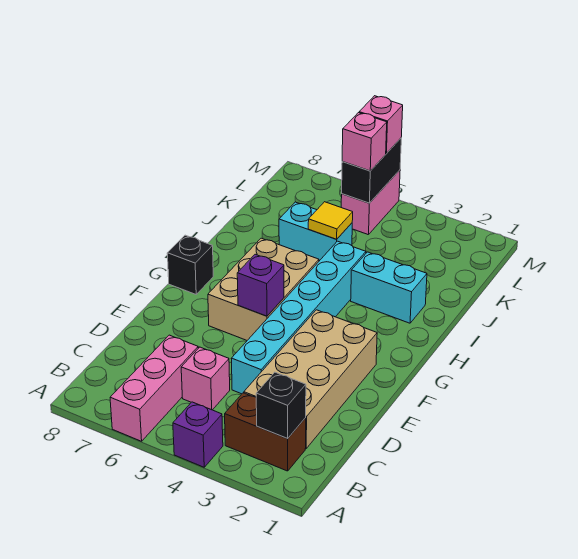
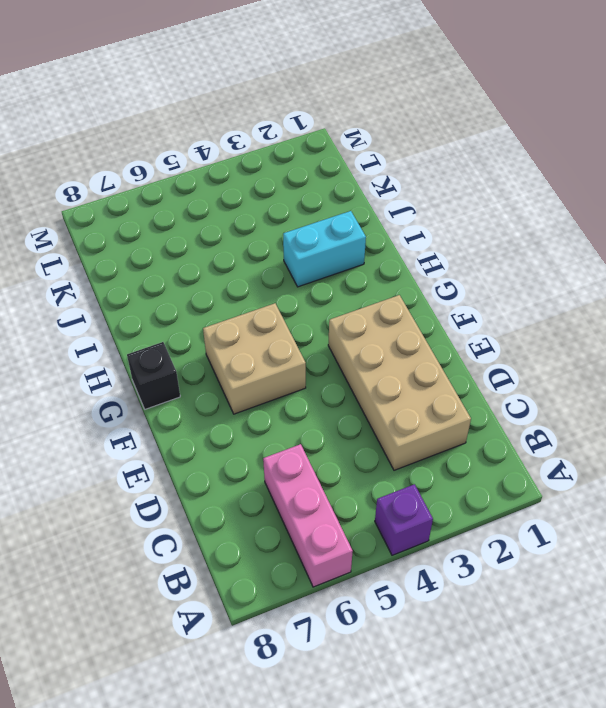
tan 2x2 brick [203,303,306,414] -> tan 2x3 brick [208,238,319,340]
none -> brown 1x2 brick [225,393,306,471]
none -> pink 1x1 brick [181,347,230,410]
none -> cyan 1x6 brick [231,241,366,394]

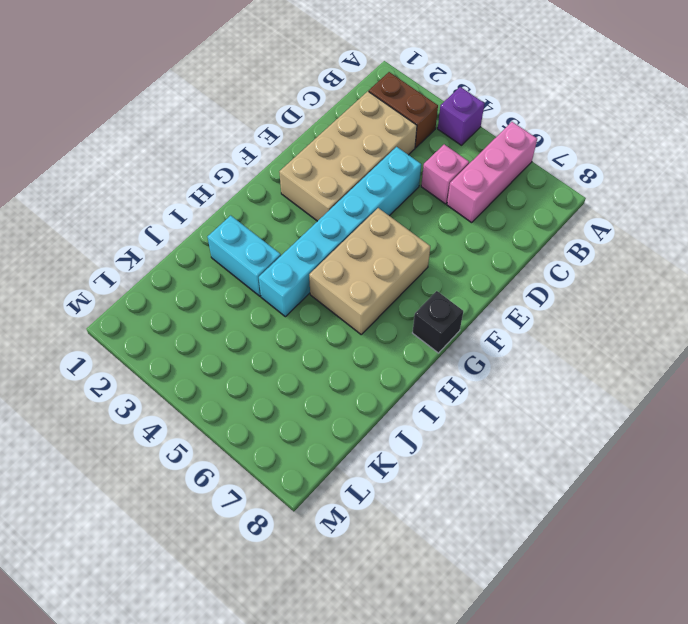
none -> cyan 1x2 brick [279,202,352,261]
none -> pink 1x2 brick [341,170,400,235]
none -> black 1x1 brick [256,372,306,439]

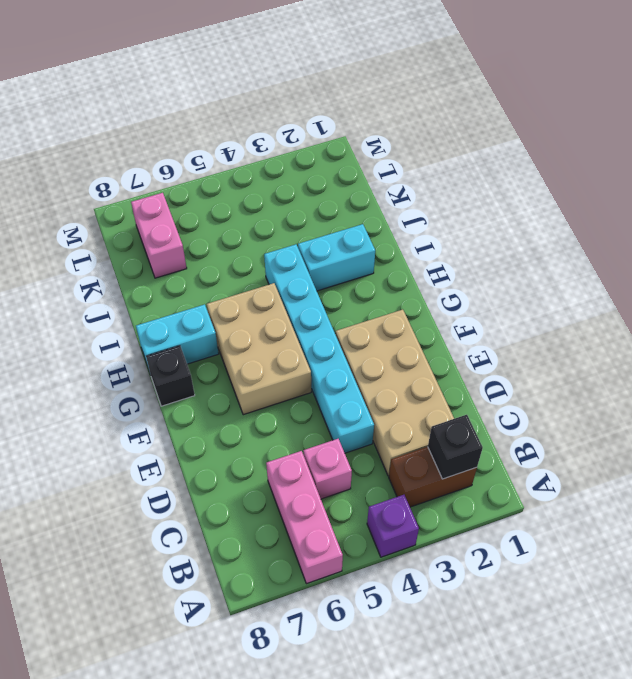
cyan 1x2 brick [136,304,219,372] -> cyan 1x2 brick moved to [279,202,352,261]
pink 1x2 brick [131,193,187,278] -> pink 1x2 brick moved to [341,170,400,235]
none -> purple 1x1 brick [237,254,284,316]
none -> yellow 1x1 tile [308,202,353,239]
none -> black 1x2 brick [342,138,401,203]

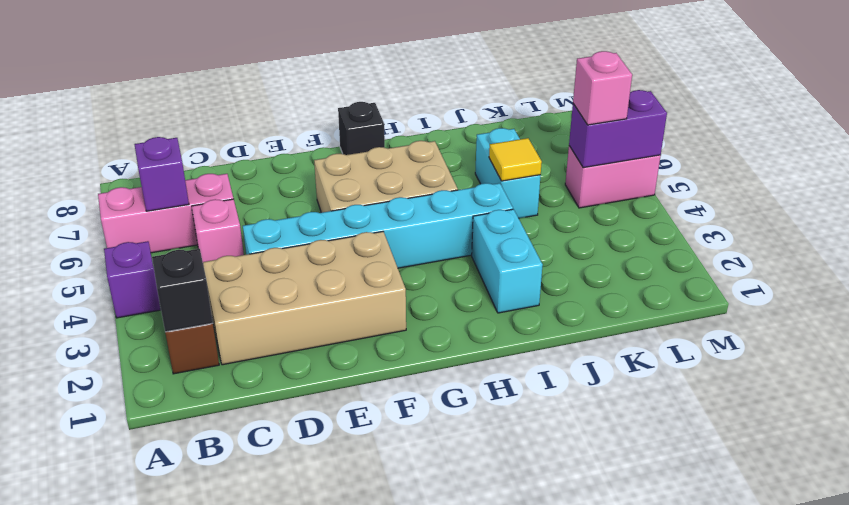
purple 1x1 brick [134,137,189,211] -> purple 1x1 brick moved to [237,254,284,316]
purple 1x2 brick [569,90,667,168] -> black 1x2 brick [342,138,401,203]
none -> pink 1x1 brick [359,96,403,154]

